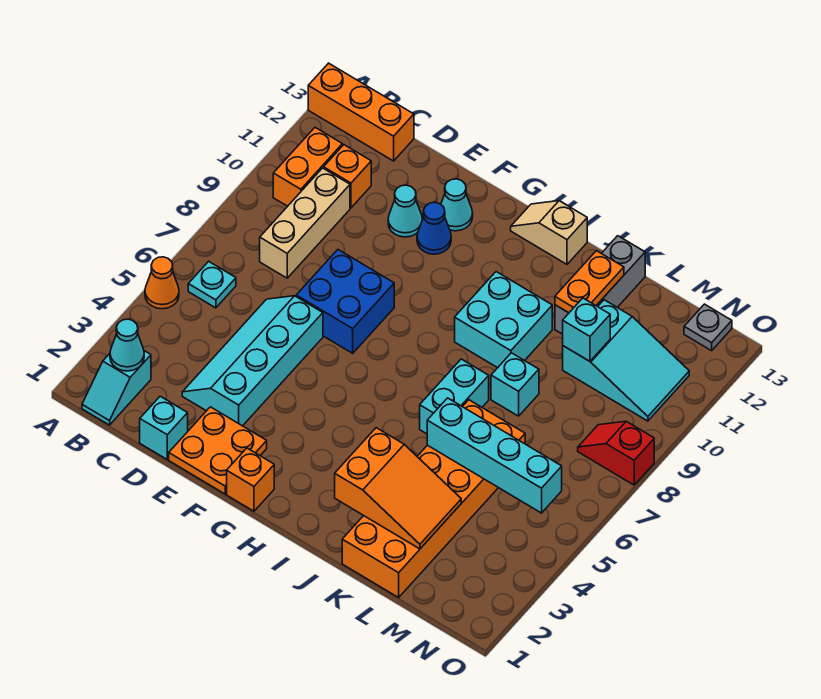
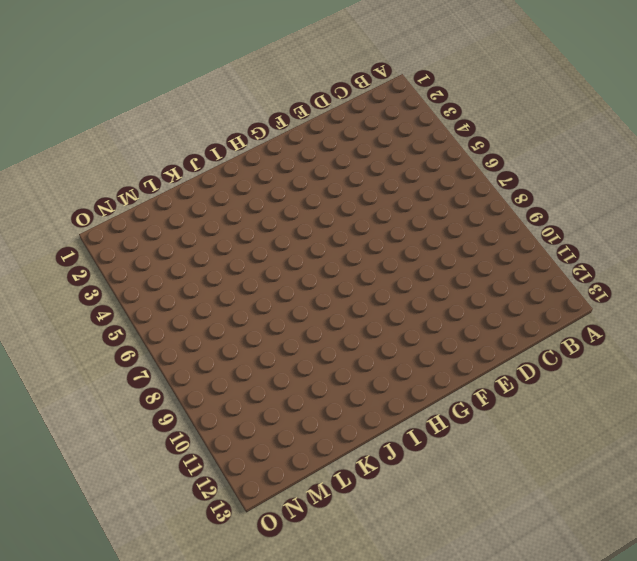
none -> orange 1x1 cone [145,257,179,309]
none -> orange 1x3 brick [308,63,414,161]
none -> cyan 1x2 slope [82,351,151,425]

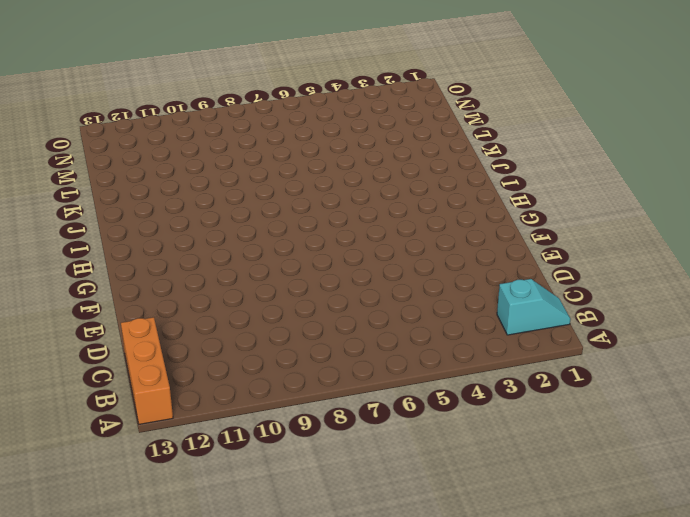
none -> orange 1x1 cone [145,257,179,309]
none -> cyan 1x1 plate [188,261,236,308]
none -> orange 1x2 brick [273,128,342,206]

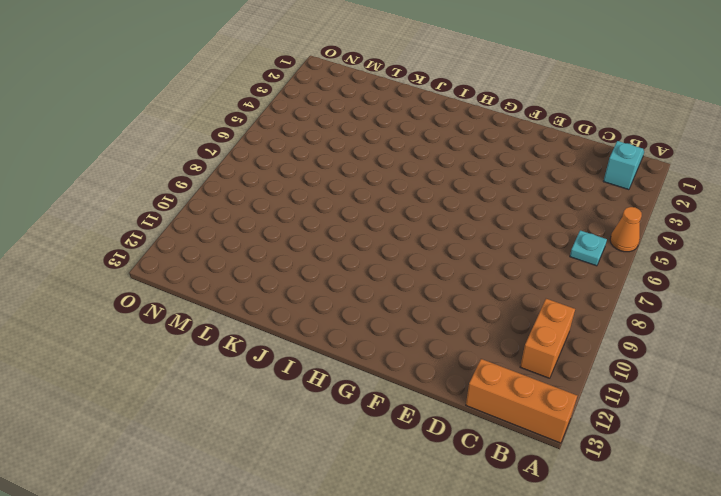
none -> tan 1x3 brick [260,168,350,278]
none -> orange 1x1 brick [324,145,371,208]
none -> cyan 1x1 brick [140,396,188,459]

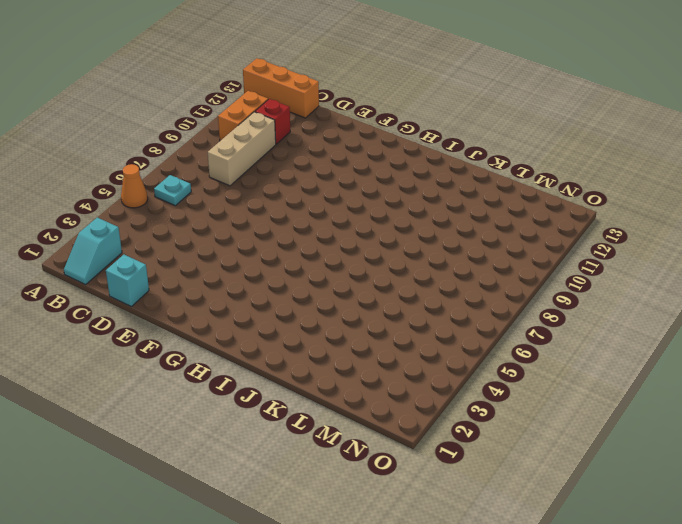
red 1x1 brick [255,99,290,144] -> orange 1x1 brick [324,145,371,208]
none -> cyan 2x4 slope [182,296,323,426]
none -> orange 2x2 plate [169,407,267,494]
none -> blue 2x2 brick [296,250,394,353]

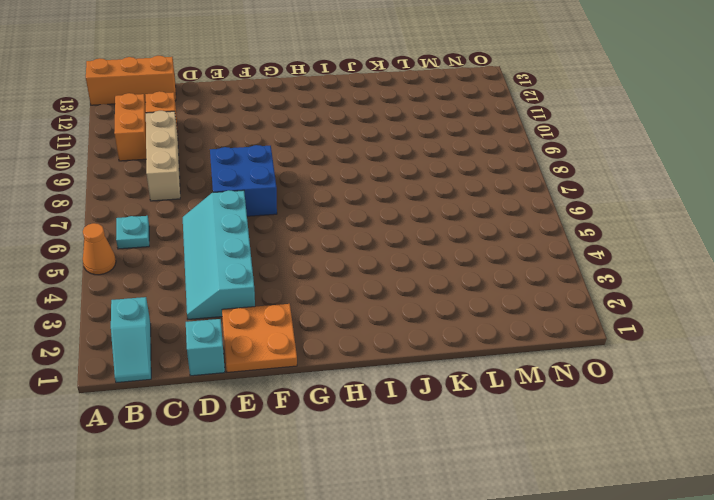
none -> cyan 1x1 cone [388,185,422,237]
none -> blue 1x1 cone [417,202,451,254]
none -> cyan 1x1 cone [441,179,473,231]

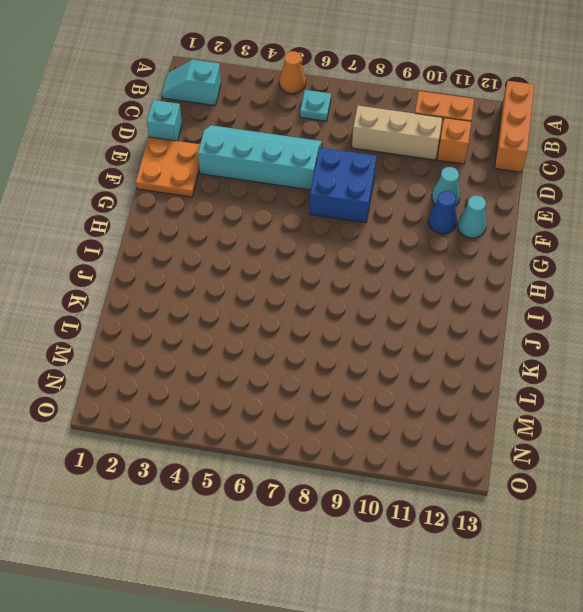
none -> orange 1x1 brick [227,448,274,511]
none -> tan 1x2 slope [511,201,587,264]
none -> cyan 2x2 brick [455,272,552,368]

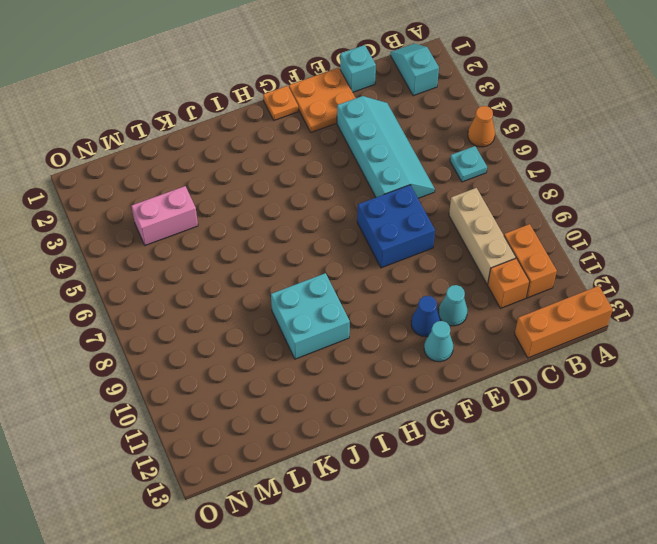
orange 1x1 plate [263,86,298,120] -> orange 1x1 brick [227,448,274,511]
pink 1x2 brick [132,186,198,245] -> orange 2x6 brick [342,400,525,597]
none -> tan 1x2 slope [511,201,587,264]
none -> cyan 1x2 brick [420,359,489,434]
none -> cyan 1x1 brick [491,353,539,416]

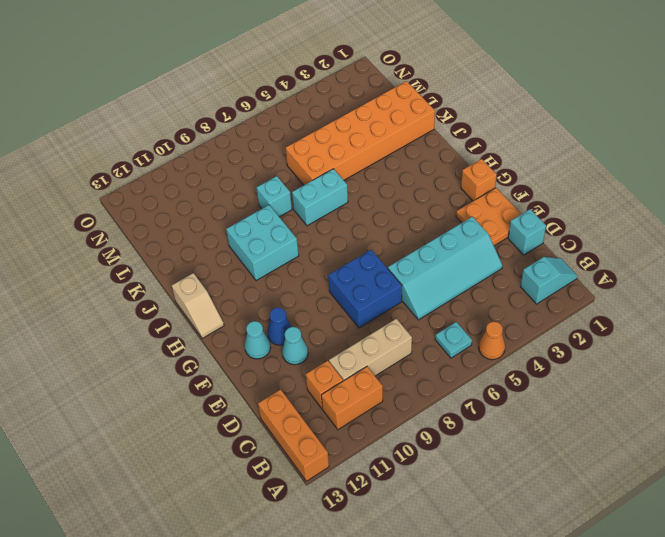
none -> grey 1x3 brick [555,236,645,334]
none -> cyan 2x3 slope [563,300,689,421]
none -> red 1x2 slope [578,421,654,485]

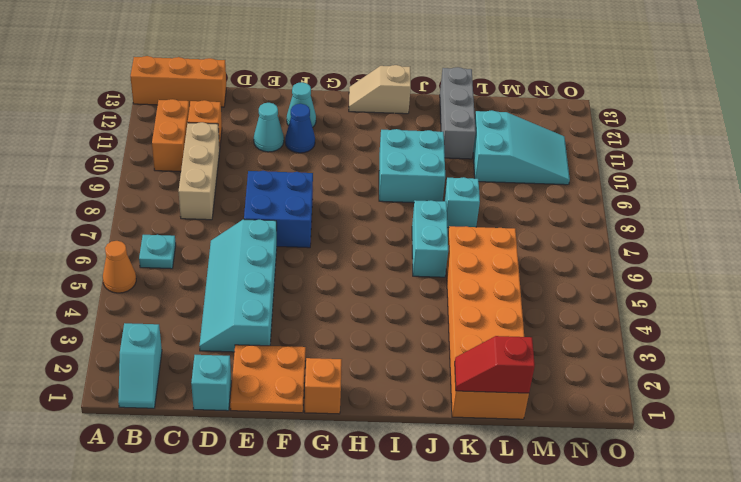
red 1x2 slope [455,336,535,393] -> red 1x2 slope moved to [578,421,654,485]
none -> grey 1x1 plate [684,304,732,351]
none -> cyan 1x1 cone [110,319,144,371]
none -> orange 2x3 slope [335,428,461,549]

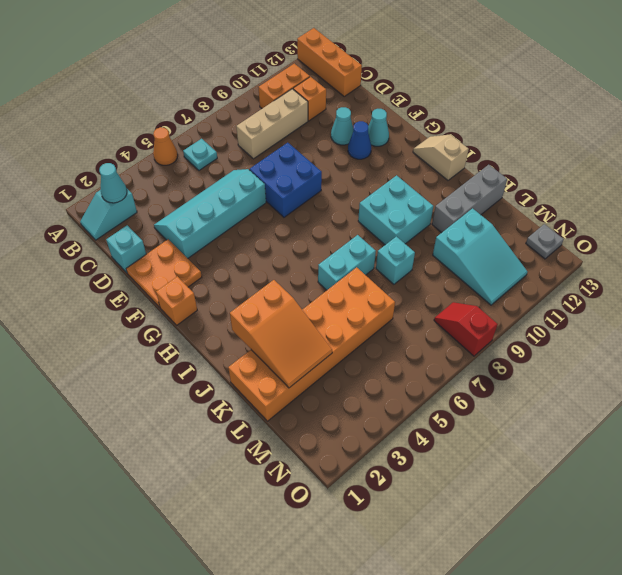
none -> cyan 1x4 brick [427,398,562,513]
none -> orange 1x2 plate [555,251,624,313]
none -> cyan 1x1 brick [563,298,610,361]

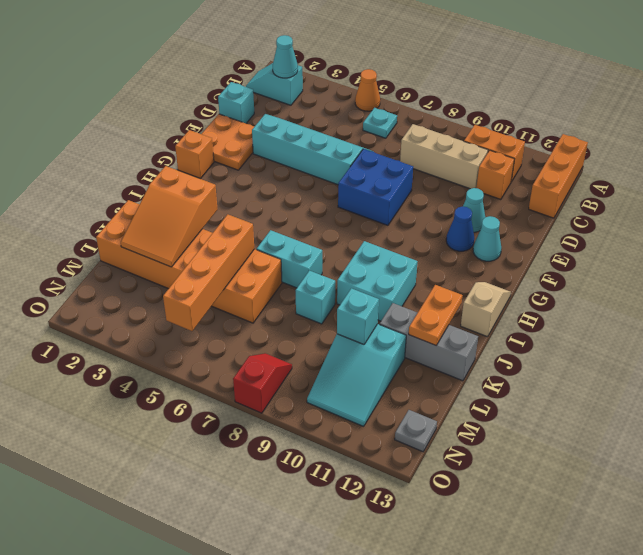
orange 1x2 plate [409,285,462,345] -> orange 1x2 plate turned to [555,251,624,313]
orange 1x4 brick [163,214,254,331] -> cyan 1x4 brick [427,398,562,513]

